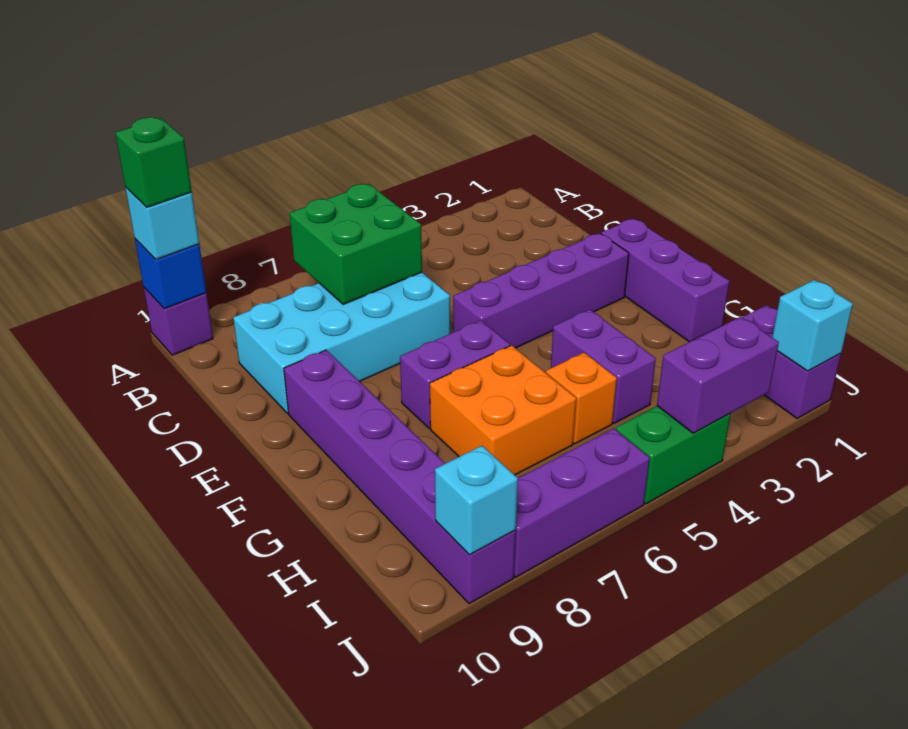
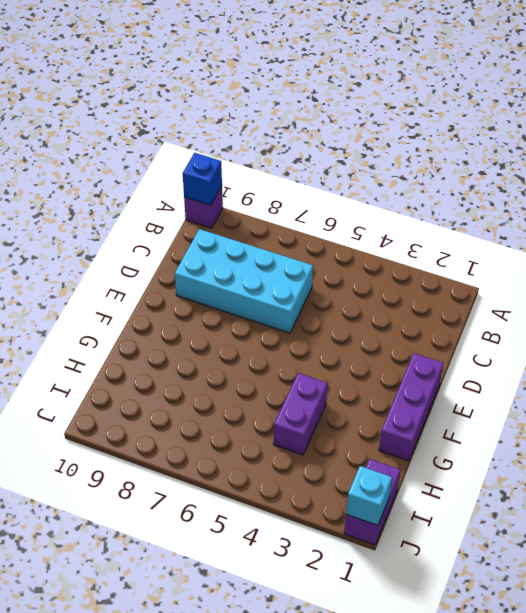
none -> purple 1x4 brick [453,233,629,348]
none -> purple 1x6 brick [284,350,516,604]
none -> purple 1x2 brick [400,320,510,428]

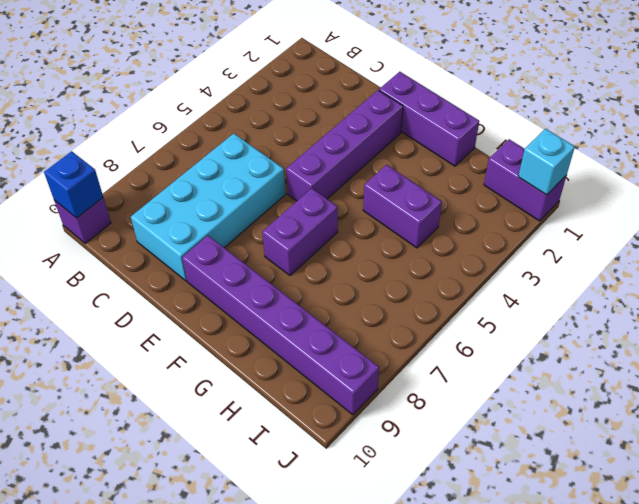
none -> orange 2x2 brick [430,345,576,475]
none -> orange 1x1 brick [546,353,617,444]
none -> green 1x2 brick [616,406,731,504]

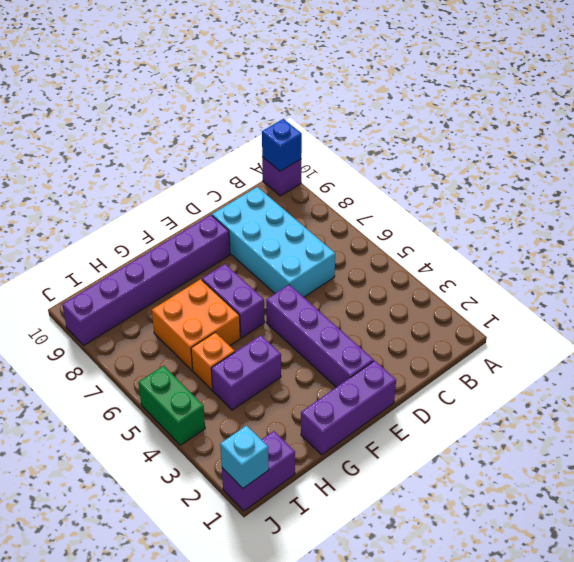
none -> purple 1x3 brick [514,428,650,577]
none -> green 2x2 brick [290,184,422,304]
none -> purple 1x2 brick [657,317,779,433]

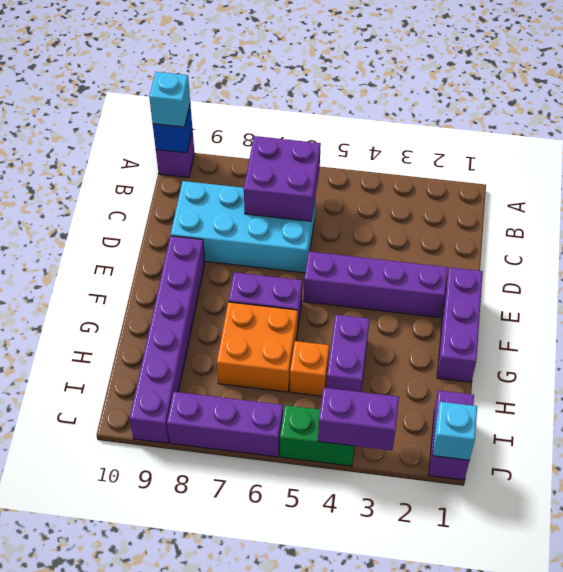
purple 2x2 brick [244,136,321,221] -> green 2x2 brick [290,184,422,304]
none -> cyan 1x1 brick [435,446,518,555]
none -> green 1x1 brick [116,117,192,207]

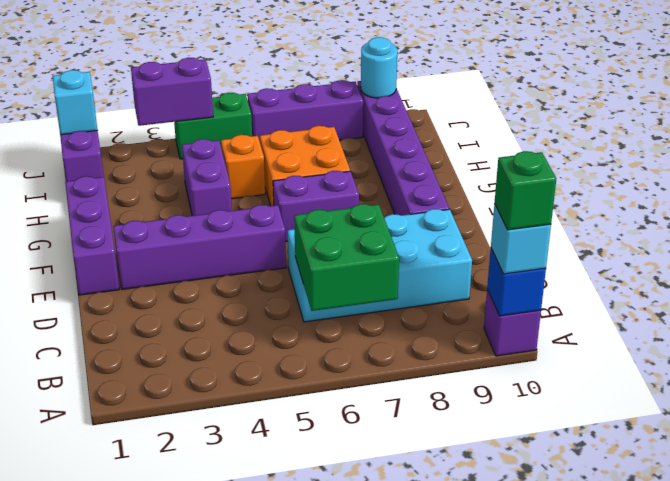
cyan 1x1 round brick [361,37,397,98] -> cyan 1x1 brick [435,446,518,555]

